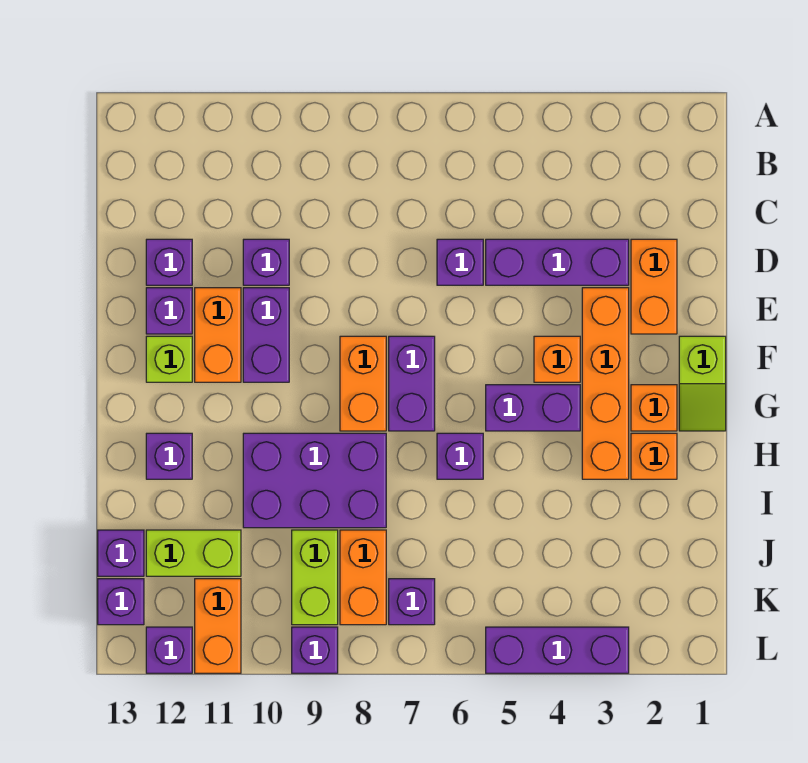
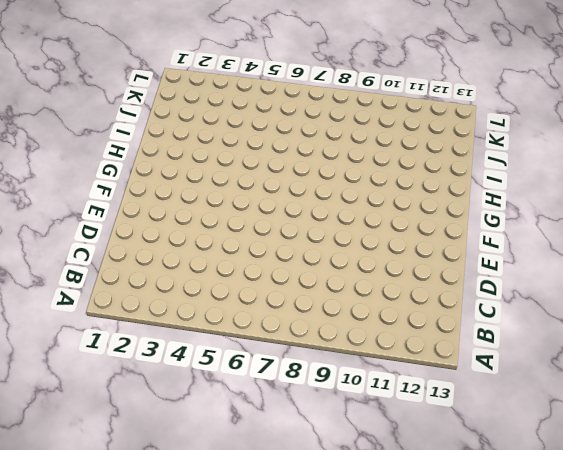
none -> orange 1x2 brick [631,239,677,334]
none -> purple 1x3 brick [486,239,629,285]
none -> purple 1x1 brick [437,239,483,285]
none -> purple 1x1 brick [243,239,289,285]

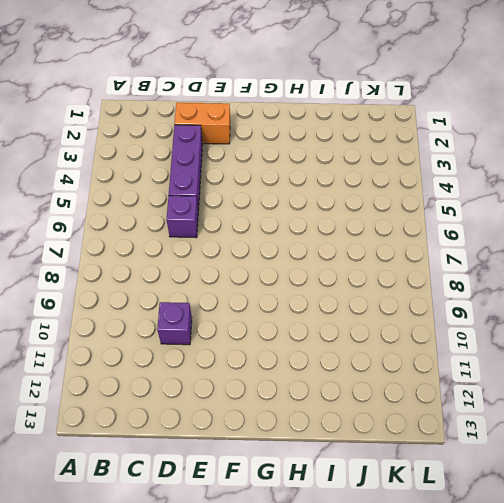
none -> purple 1x1 brick [146,239,192,285]
none -> orange 1x4 brick [582,288,629,479]
none -> purple 1x2 brick [243,288,289,382]
none -> orange 1x2 brick [195,288,241,382]

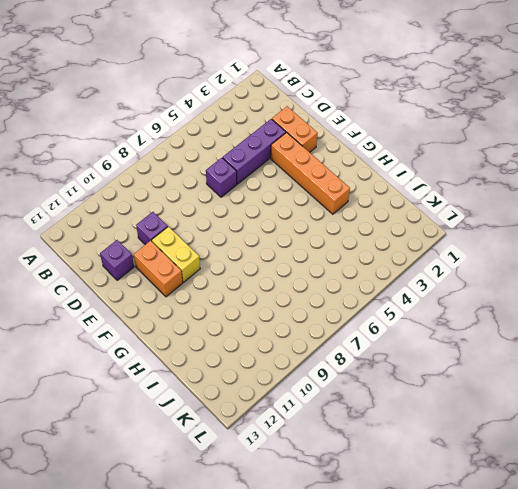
yellow 1x2 brick [152,227,200,282] -> purple 1x2 brick [243,288,289,382]
none -> purple 1x1 brick [146,288,192,334]
none -> lime 1x2 slope [679,336,726,431]
none -> orange 1x1 brick [534,336,580,382]
none -> purple 1x2 brick [389,336,435,431]

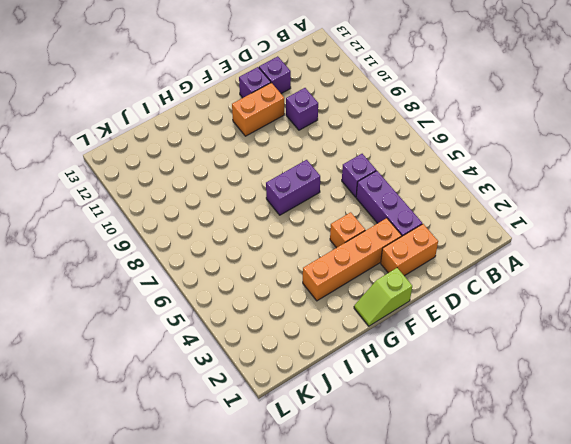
none -> purple 1x2 brick [243,288,289,382]
none -> orange 1x2 brick [340,336,386,431]
none -> lime 1x1 brick [146,336,192,382]
none -> orange 1x1 brick [631,385,677,431]

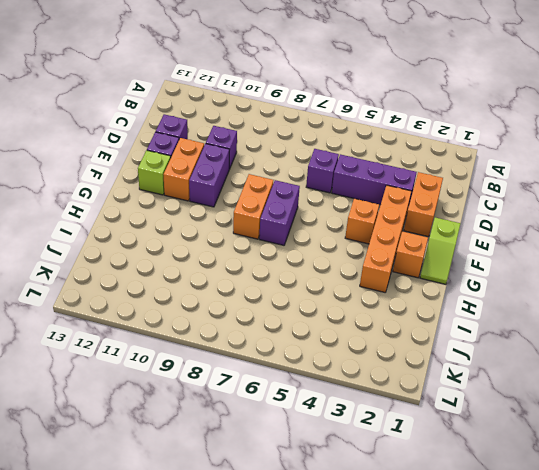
none -> purple 1x2 brick [486,385,580,431]
none -> orange 1x1 brick [631,433,677,479]
none -> purple 1x1 brick [437,433,483,479]
none -> purple 2x3 brick [243,433,386,528]

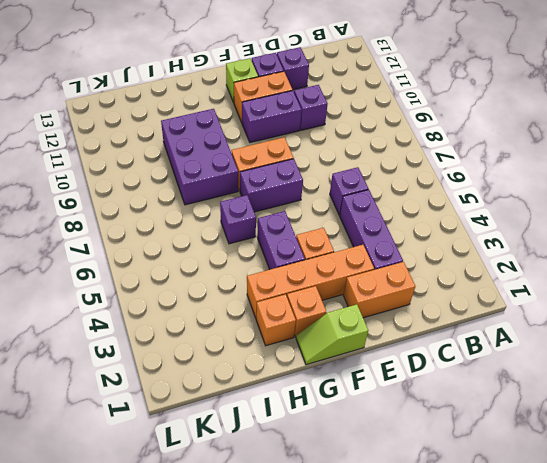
none -> purple 1x1 brick [146,433,192,479]
none -> orange 1x2 brick [340,530,386,625]
none -> lime 1x2 brick [292,530,338,625]
none -> lime 1x2 brick [146,530,241,576]

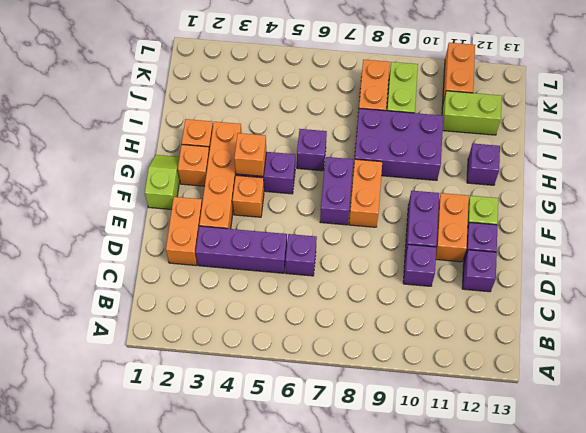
orange 1x1 brick [234,133,266,176] -> none
none -> purple 1x1 brick [98,530,144,576]
none -> purple 1x1 brick [389,579,435,625]
none -> purple 1x1 brick [98,579,144,625]
none -> purple 1x3 brick [486,627,629,673]

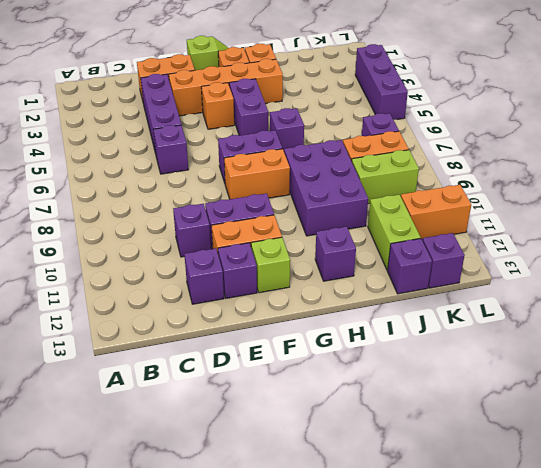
none -> purple 1x1 brick [292,627,338,673]
none -> purple 1x1 brick [146,627,192,673]

